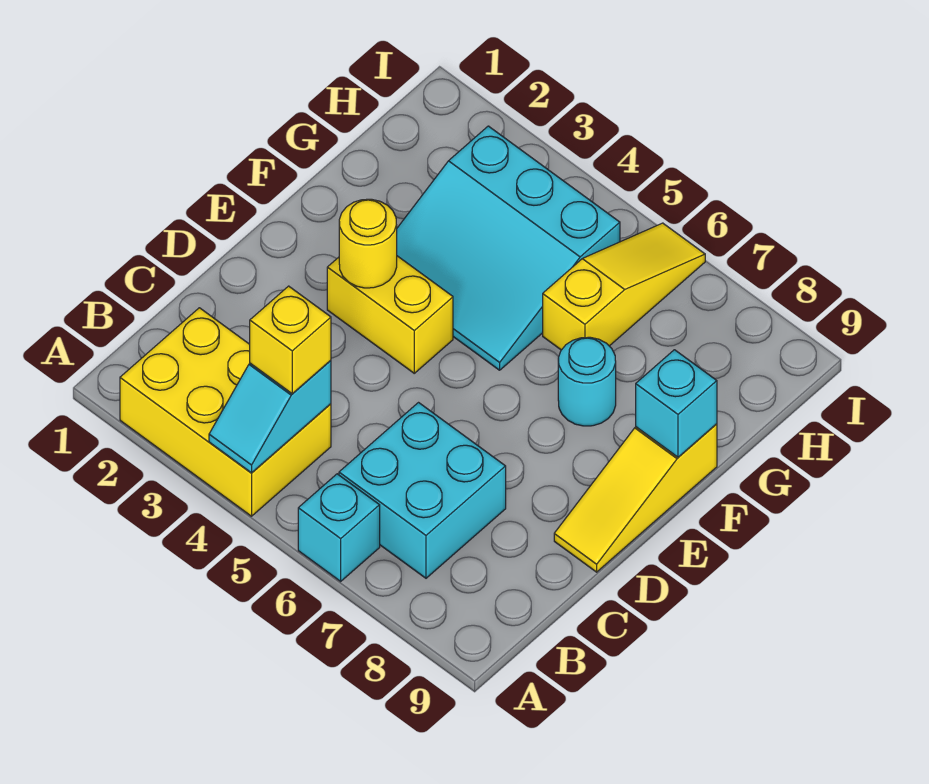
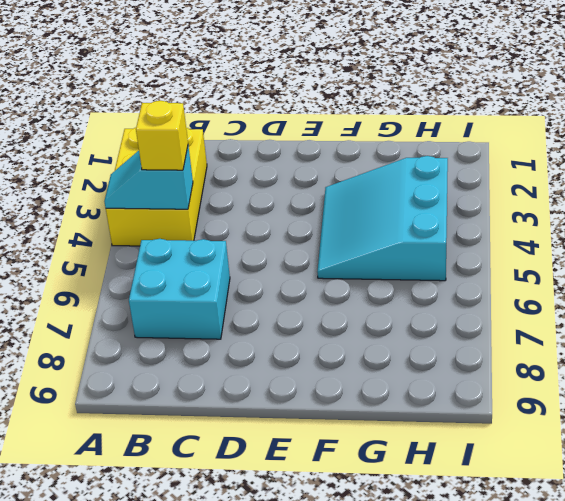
none -> cyan 1x1 brick [298,474,380,581]
none -> yellow 1x3 slope [554,424,717,572]
none -> yellow 1x2 brick [327,256,453,373]

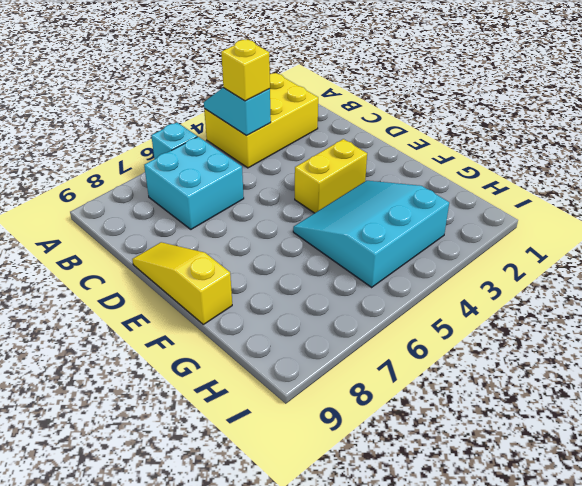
none -> cyan 1x1 round brick [558,337,616,426]
none -> yellow 1x3 slope [543,223,705,350]
none -> yellow 1x1 round brick [339,199,397,288]

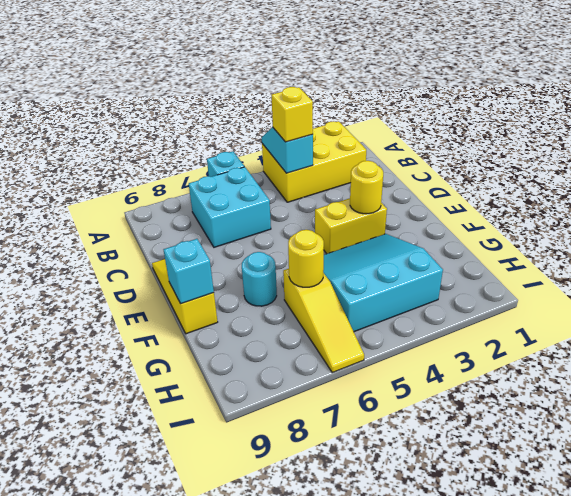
yellow 1x1 round brick [288,230,324,287] -> none

